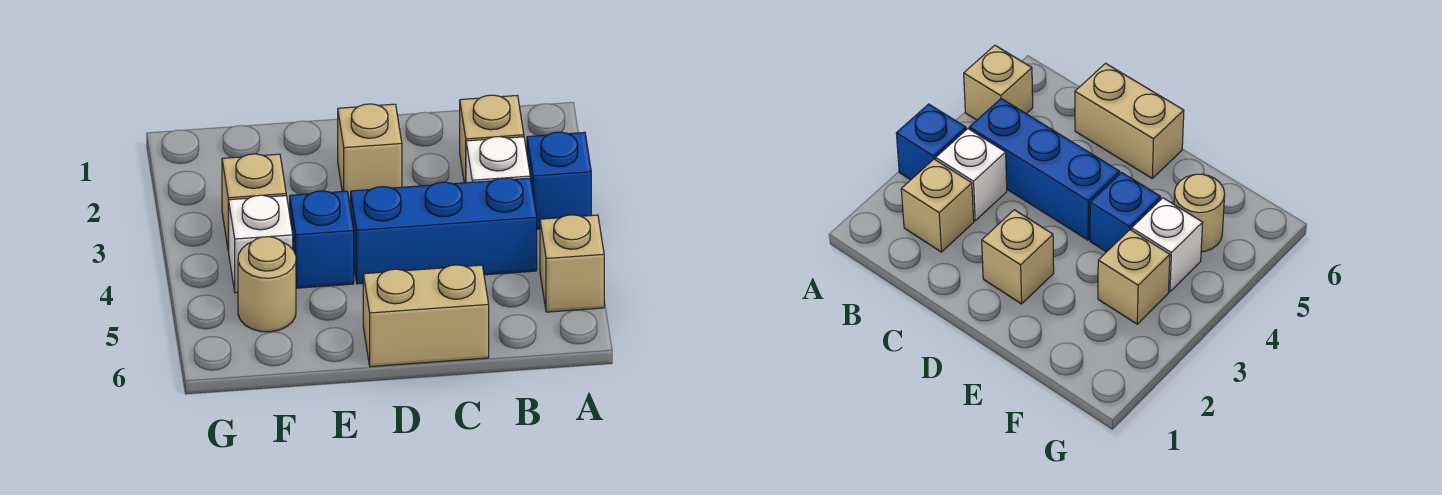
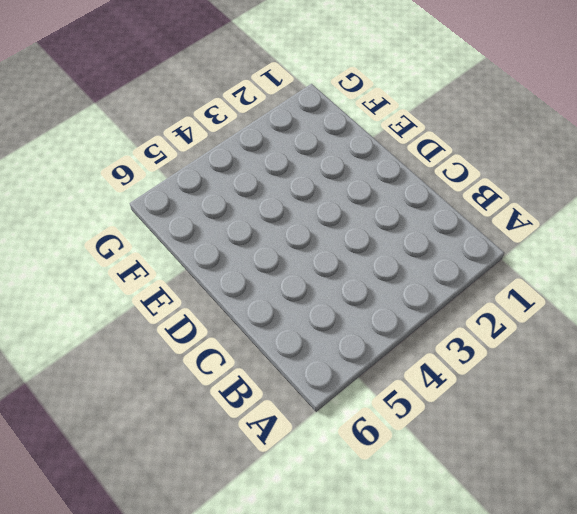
none -> blue 1x1 brick [527,132,591,229]
none -> tan 1x1 brick [540,215,604,312]

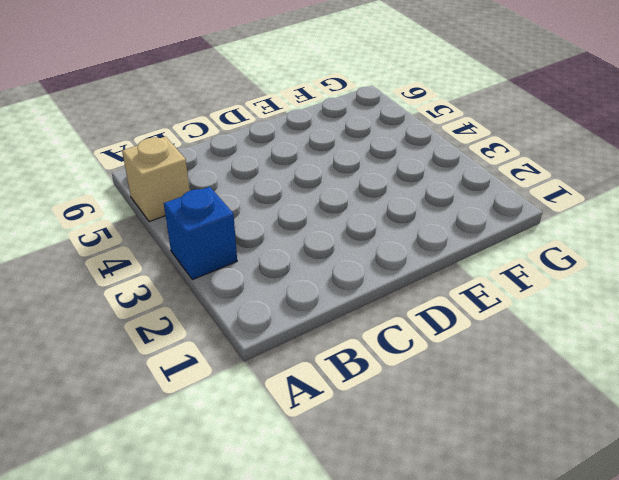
none -> tan 1x1 brick [460,95,524,183]
none -> white 1x1 brick [466,137,530,183]

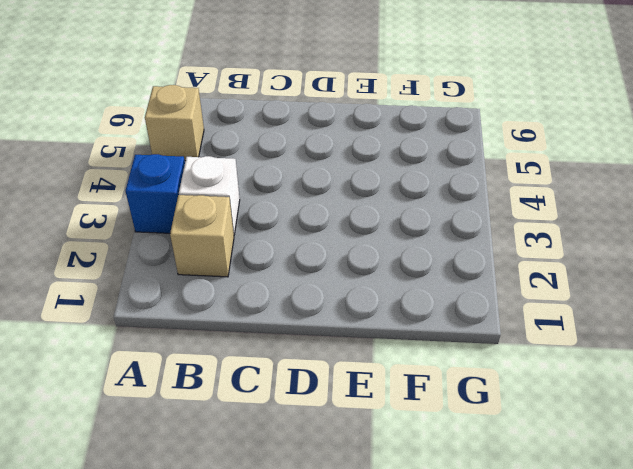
none -> blue 1x3 brick [351,178,537,284]
none -> tan 1x2 brick [363,265,489,367]

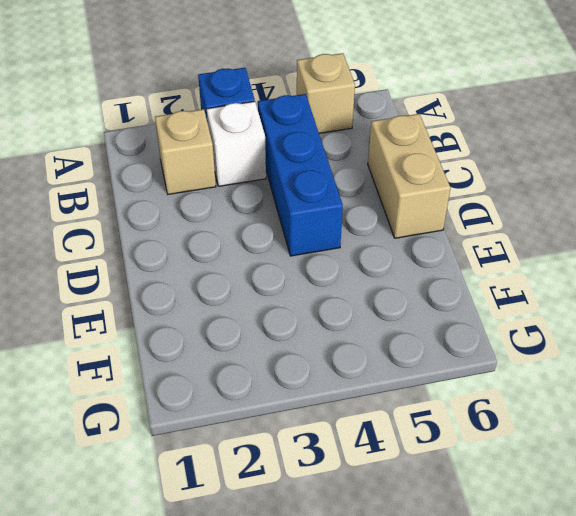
none -> tan 1x1 brick [338,104,402,201]
none -> blue 1x1 brick [290,191,354,288]

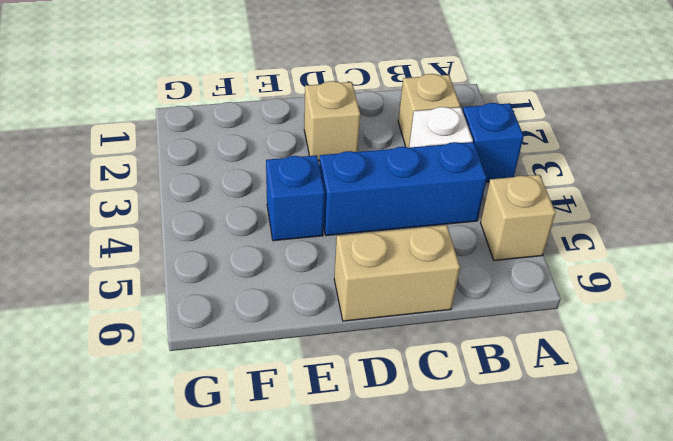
none -> tan 1x1 brick [222,154,286,251]
none -> white 1x1 brick [229,195,293,293]

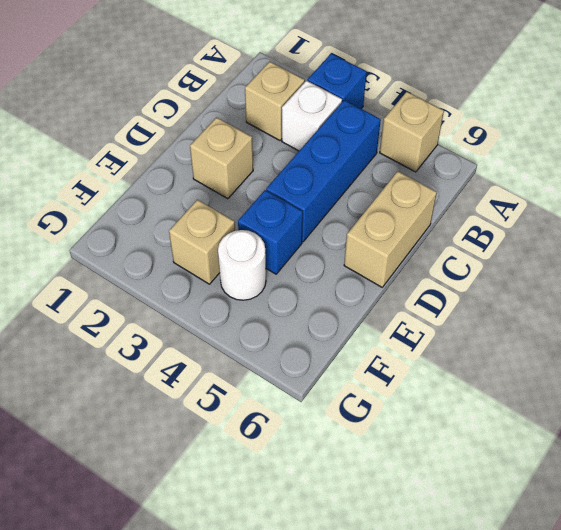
white 1x1 round brick [218,230,266,300] -> white 1x1 brick [229,195,293,293]
none -> tan 1x1 round brick [238,237,296,332]

